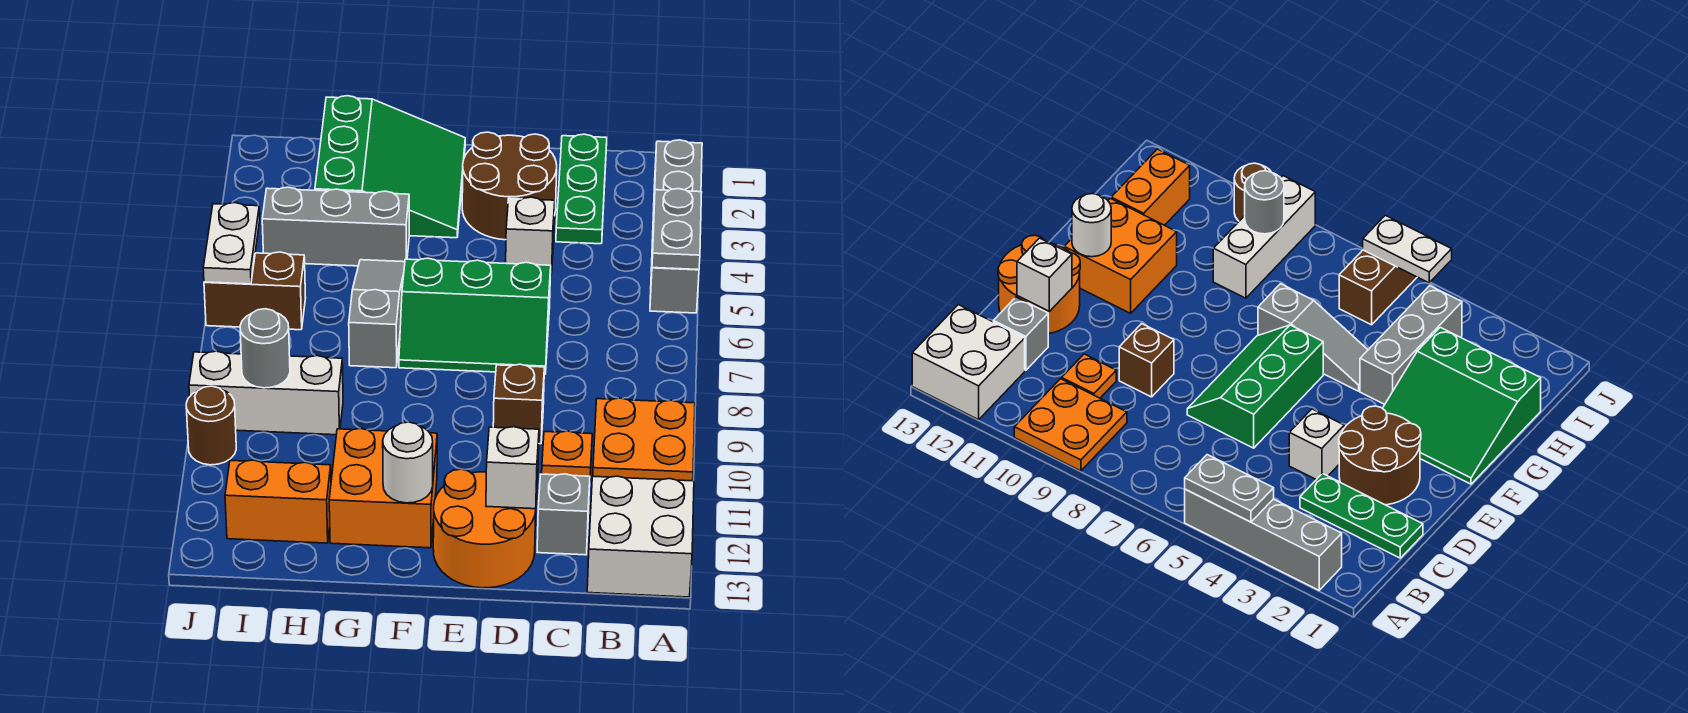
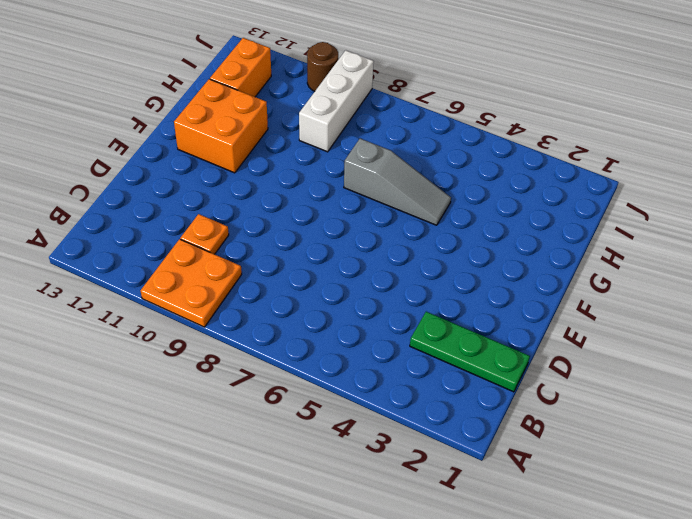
none -> grey 1x4 brick [650,140,702,313]
none -> white 2x2 brick [587,476,694,597]
none -> grey 1x1 brick [537,474,590,555]

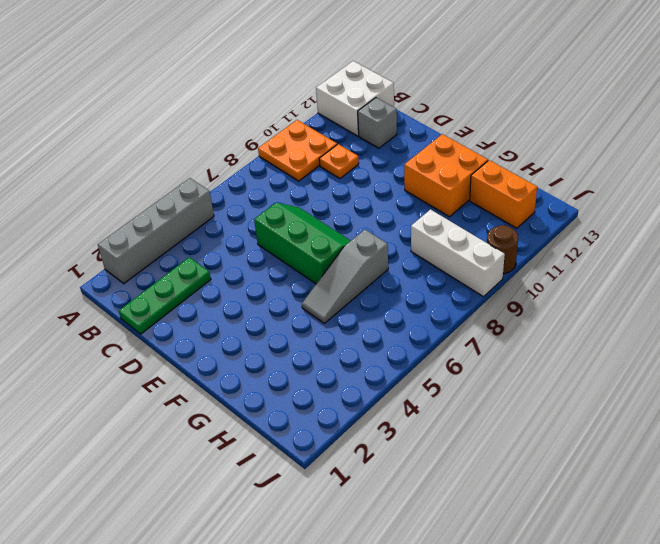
none -> brown 2x2 round brick [462,132,557,240]
none -> white 1x1 brick [506,197,555,274]
none -> brown 1x1 brick [493,364,544,444]

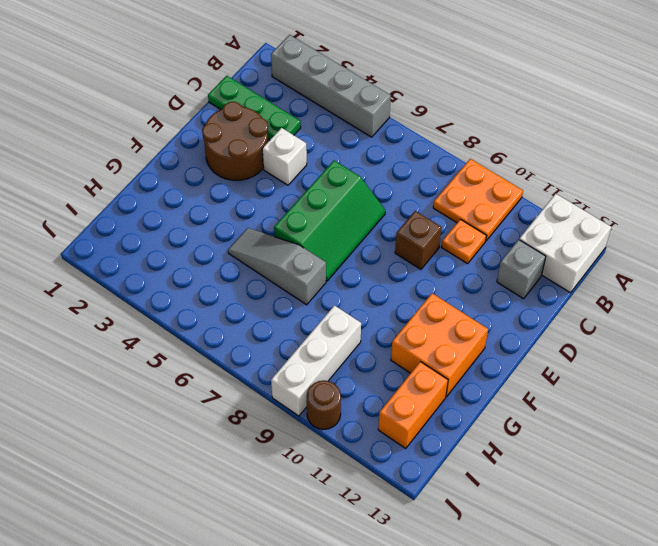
none -> orange 2x2 round brick [433,469,536,588]
none -> green 3x3 slope [315,96,465,238]
none -> grey 1x3 brick [262,187,409,266]

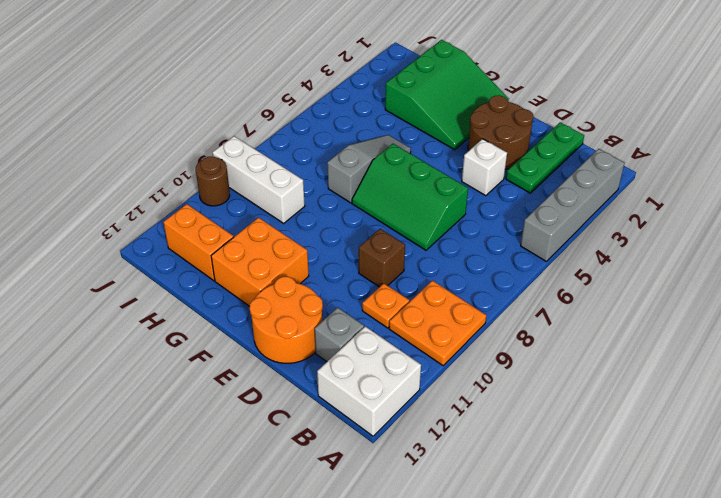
none -> grey 1x3 brick [262,187,409,266]
none -> brown 1x2 brick [204,252,306,330]
none -> grey 1x2 plate [652,189,702,270]

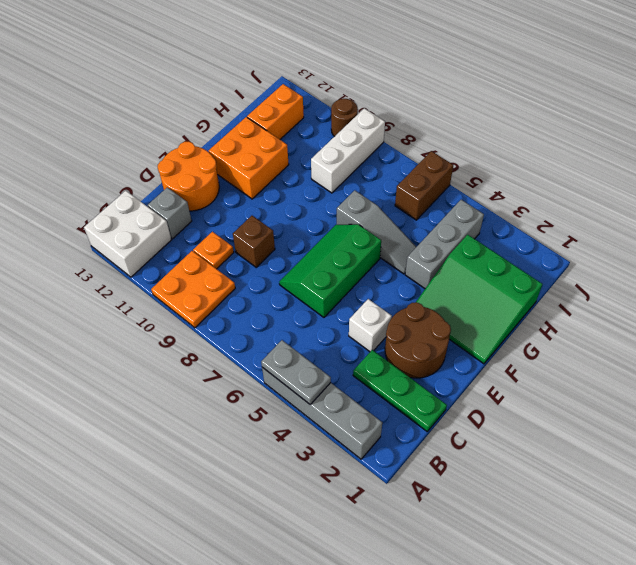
none -> white 1x1 brick [486,427,539,509]
none -> white 1x1 round brick [383,422,433,503]
none -> grey 1x1 round brick [240,309,290,388]

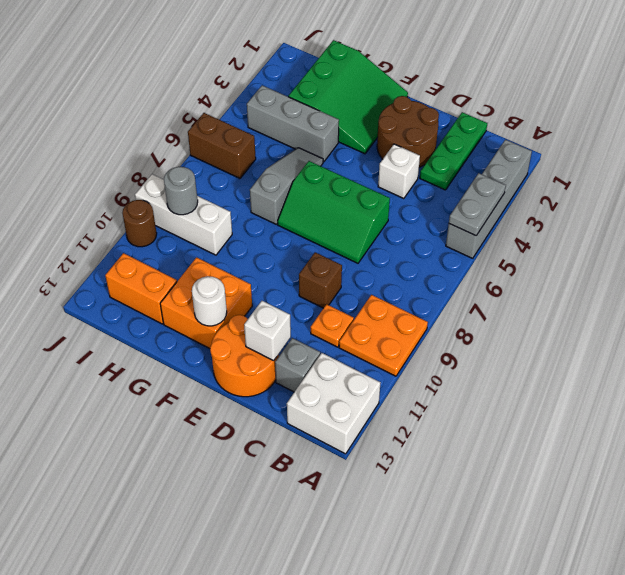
none -> white 1x2 plate [203,203,260,284]

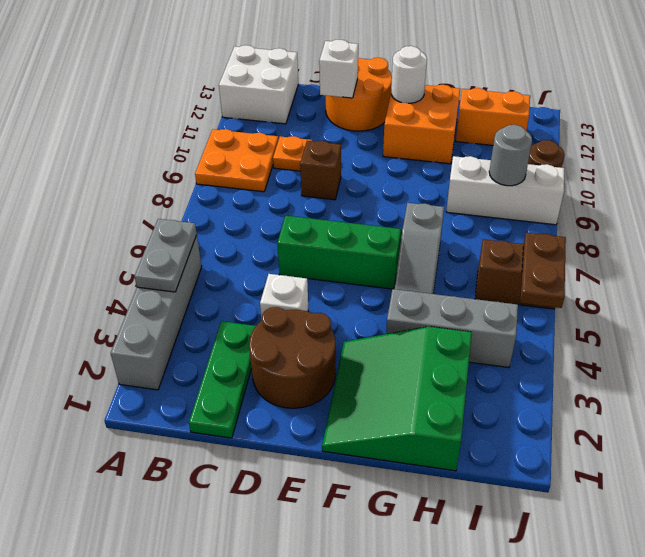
brown 1x2 plate [520,233,566,308] -> white 1x2 plate [203,203,260,284]
none -> grey 1x1 brick [537,474,590,555]

